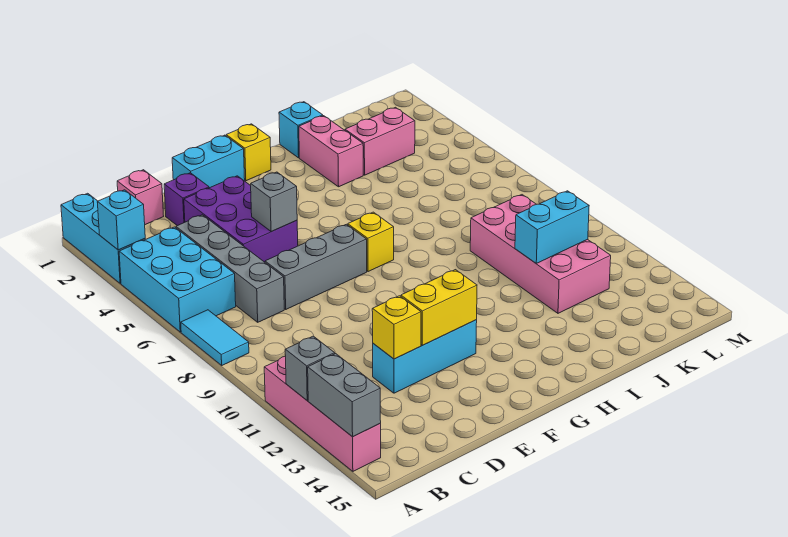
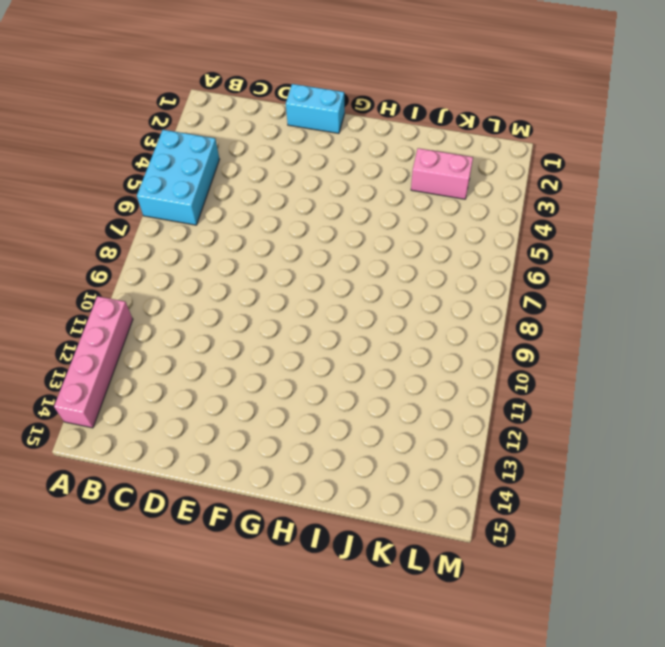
none -> cyan 1x3 brick [61,193,145,284]
none -> cyan 1x2 tile [181,310,249,365]
none -> pink 1x1 brick [117,170,164,225]

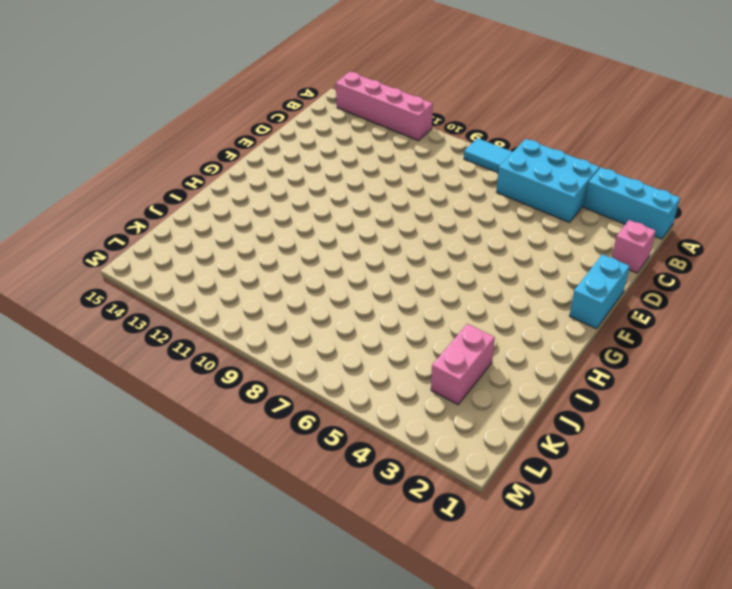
none -> grey 1x4 brick [176,215,284,322]
none -> purple 1x1 brick [164,173,209,226]
none -> purple 2x3 brick [184,176,298,262]

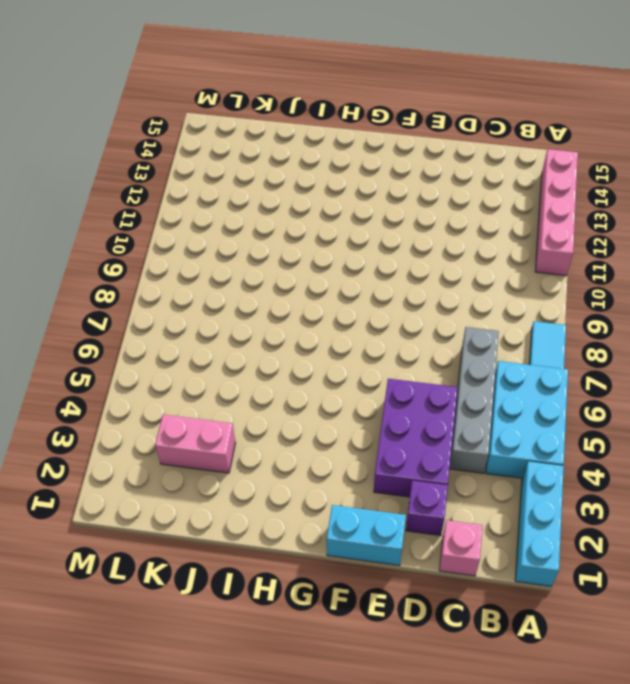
none -> grey 1x3 brick [265,224,367,309]
none -> cyan 1x3 brick [373,320,477,393]
none -> yellow 1x1 brick [226,124,271,181]

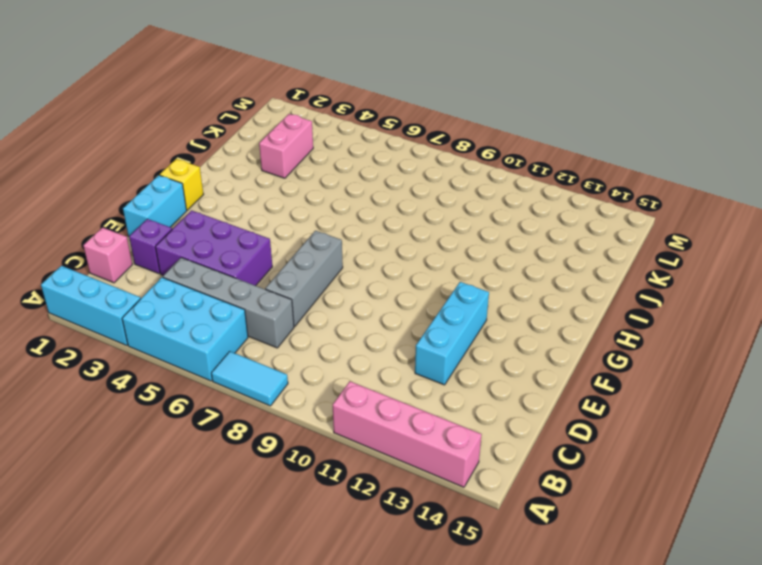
none -> yellow 1x1 brick [348,212,394,272]
none -> cyan 1x1 brick [279,102,323,158]
none -> pink 1x2 brick [299,116,363,187]

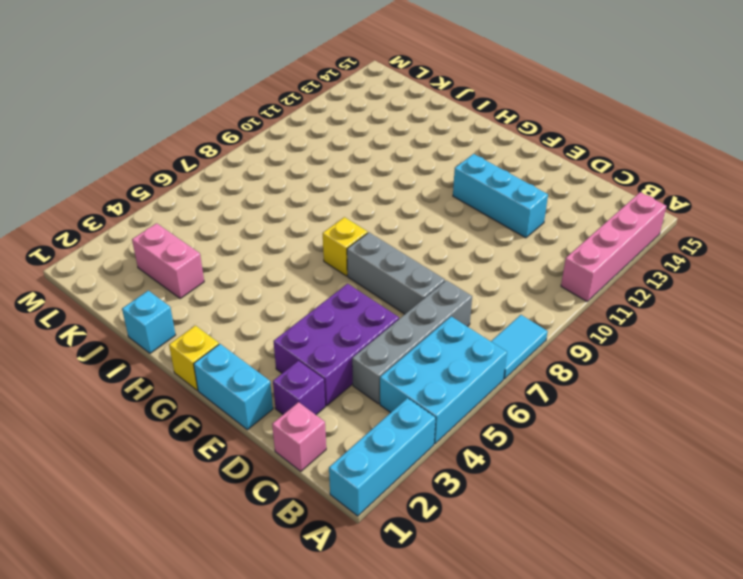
none -> pink 1x2 brick [299,116,363,187]
none -> pink 2x4 brick [470,195,611,313]
none -> cyan 1x1 brick [97,190,145,250]

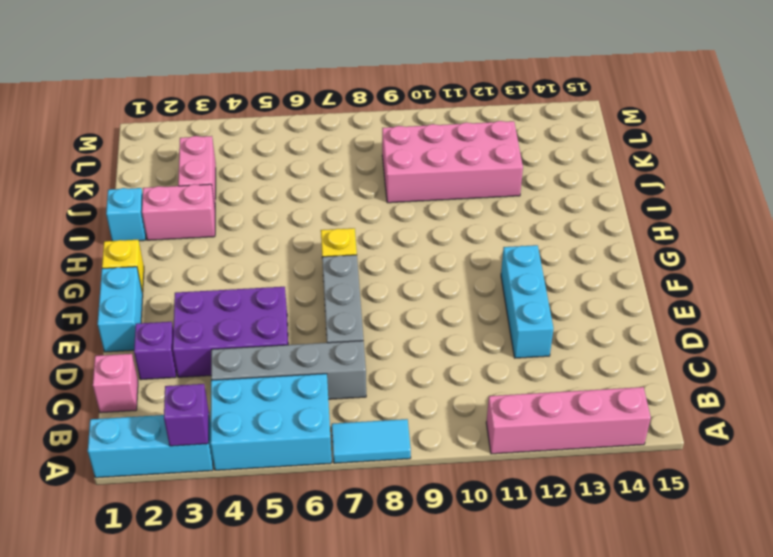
purple 1x1 brick [164,384,209,446] -> cyan 1x1 brick [97,190,145,250]
none -> grey 1x1 brick [285,336,335,401]
none -> grey 1x2 brick [308,354,381,437]
none -> yellow 1x1 brick [372,296,421,359]

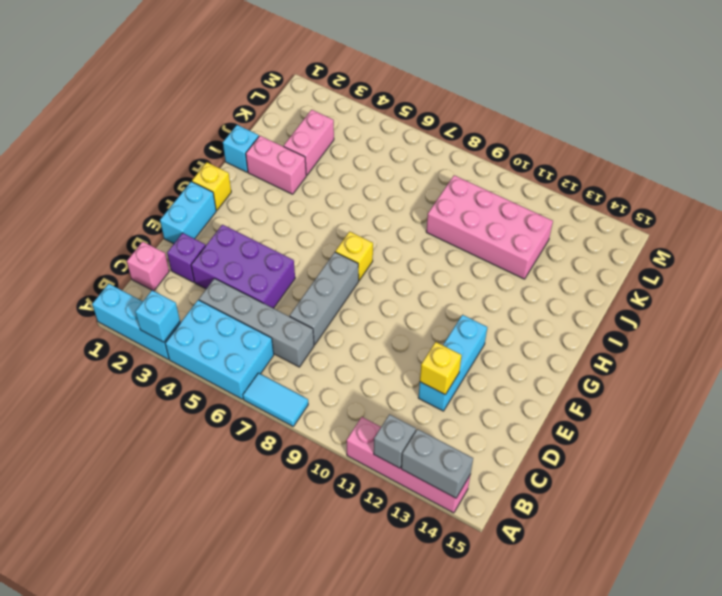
none -> grey 1x1 brick [251,172,297,231]
none -> yellow 1x2 brick [401,270,477,345]
none -> cyan 1x2 brick [515,191,589,263]

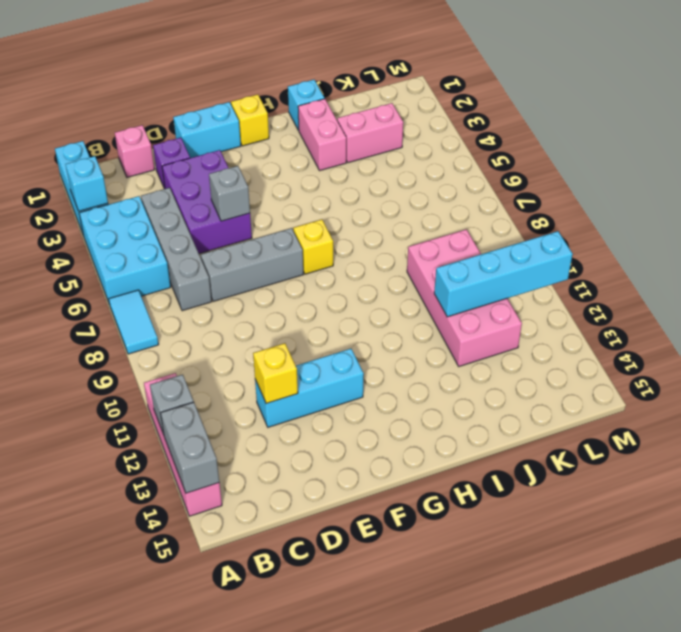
cyan 1x4 brick [434,231,573,317] -> cyan 1x2 brick [515,191,589,263]
none -> yellow 1x2 brick [401,270,477,345]

